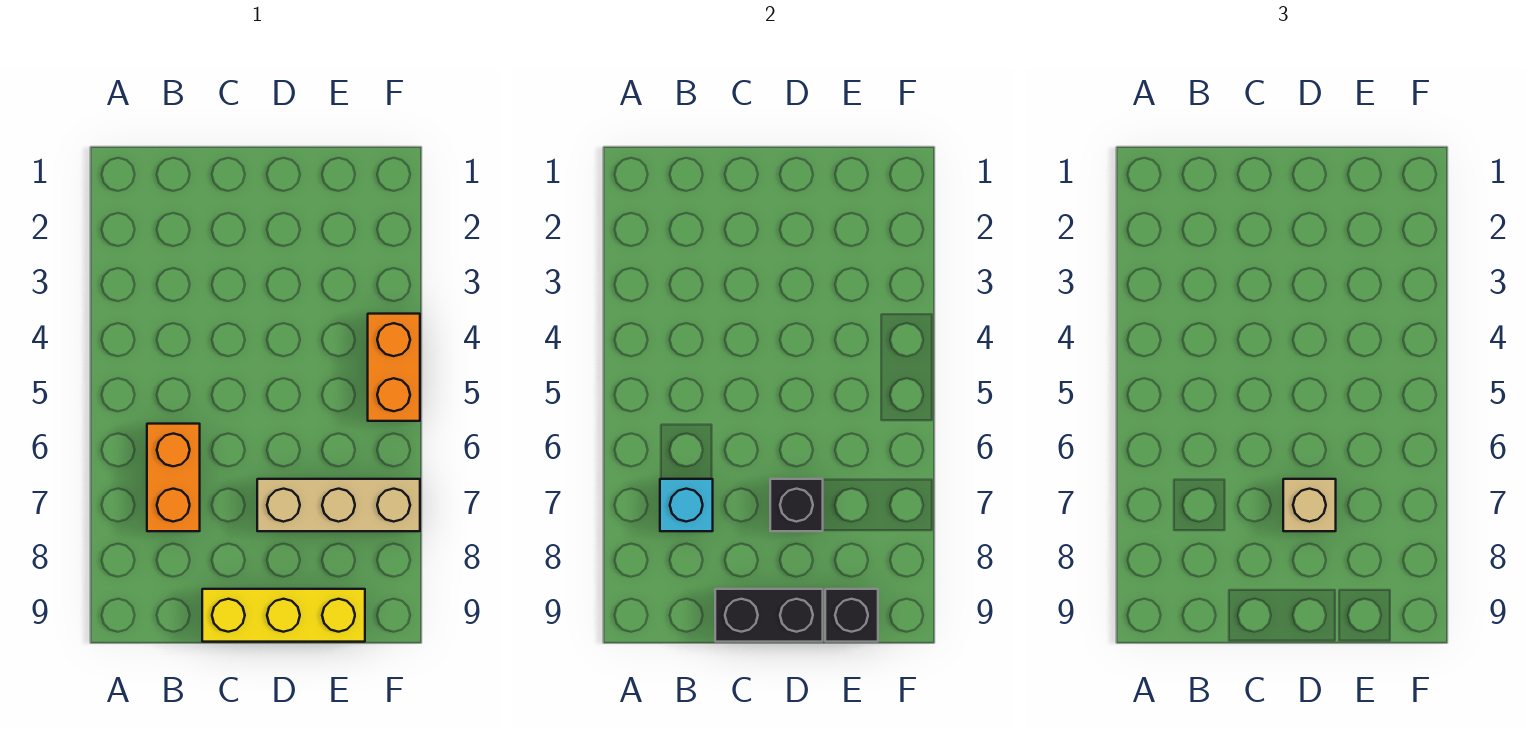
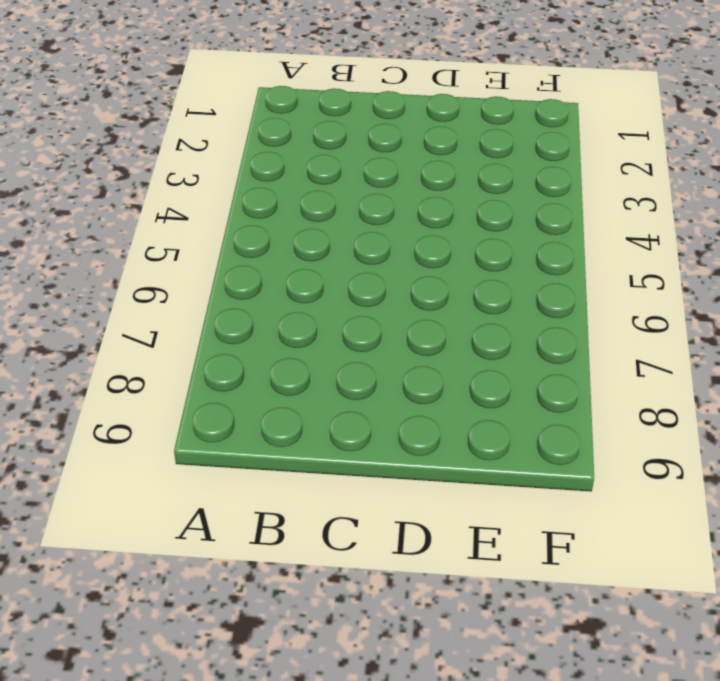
none -> orange 1x2 brick [147,424,200,531]
none -> yellow 1x3 brick [202,589,365,642]

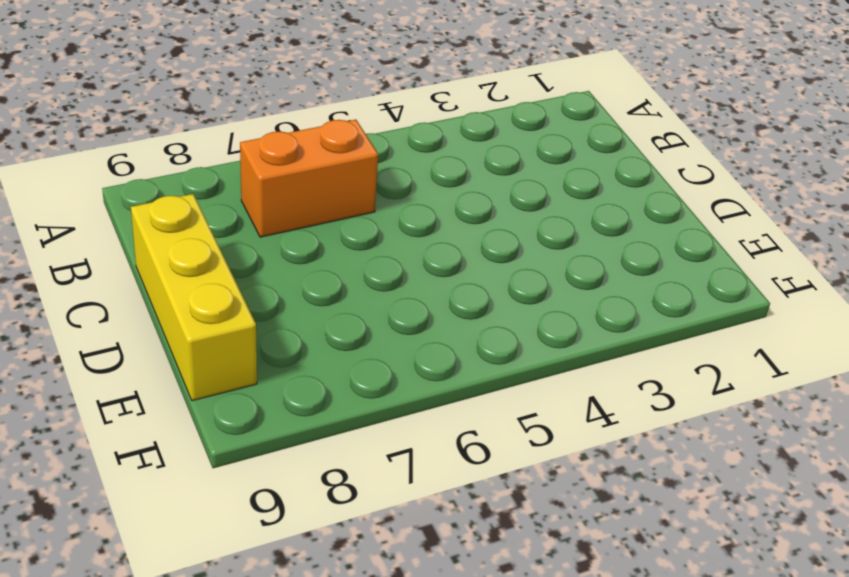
none -> tan 1x3 brick [257,479,420,531]
none -> orange 1x2 brick [368,314,420,421]

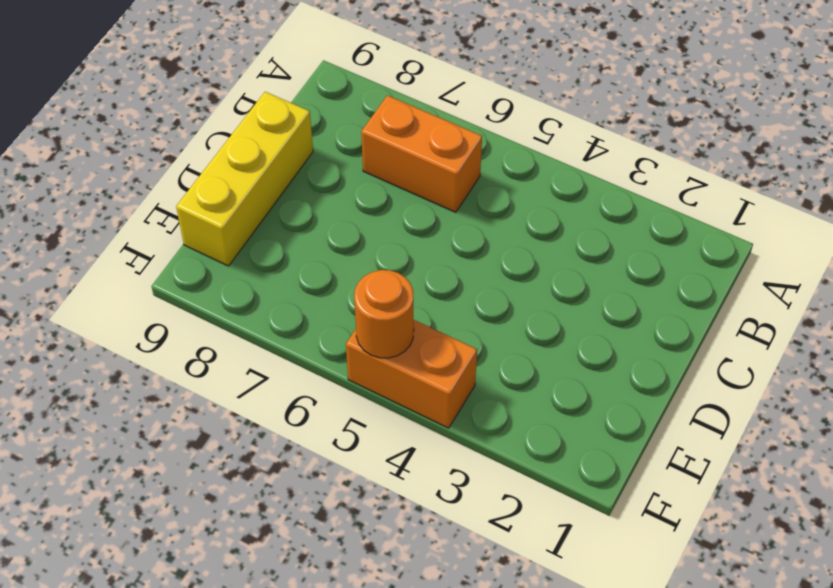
orange 1x1 round brick [354,270,414,358] -> none
none -> tan 1x3 brick [257,479,420,531]
none -> cyan 1x1 brick [660,479,713,531]

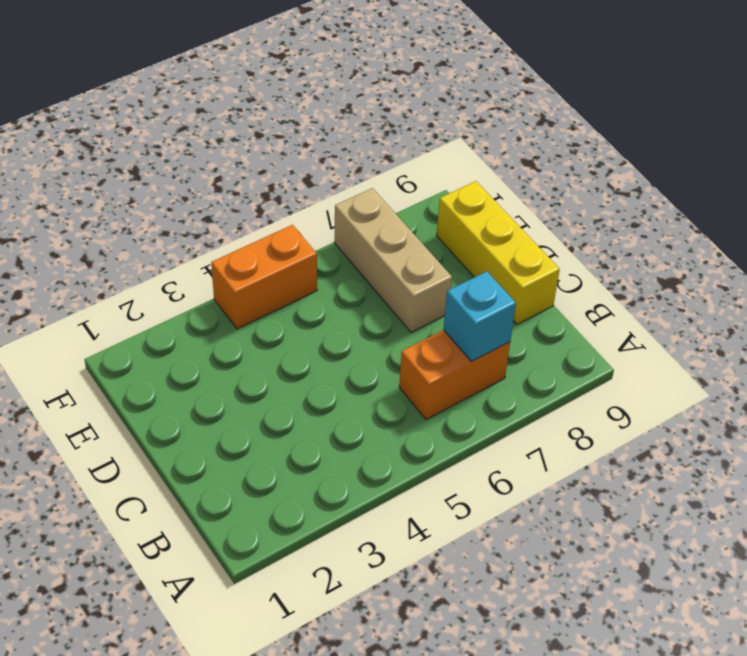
none -> black 1x2 brick [715,589,823,642]
none -> black 1x1 brick [770,479,823,531]

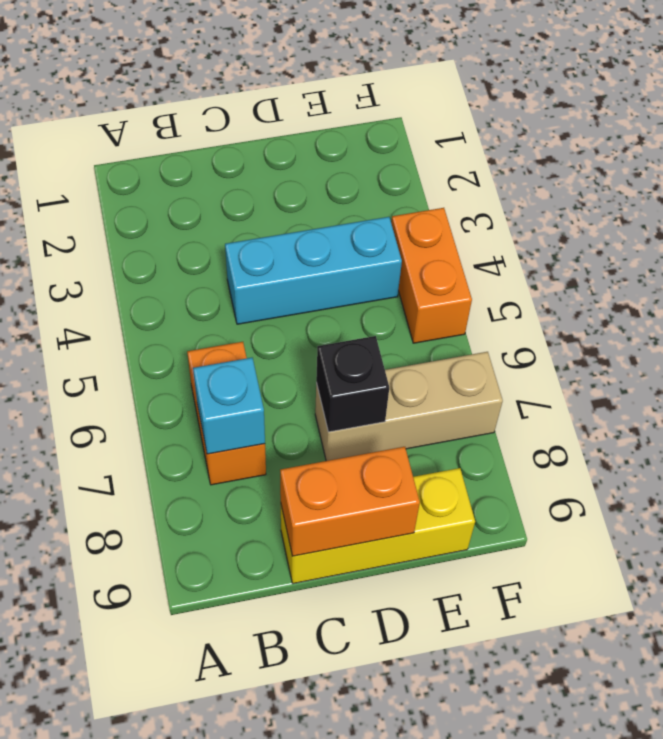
cyan 1x3 brick [225,217,402,324] -> none
orange 1x2 brick [280,447,420,556] -> black 1x2 brick [715,589,823,642]
none -> black 1x1 brick [825,589,878,642]
none -> tan 1x1 brick [1283,479,1336,531]

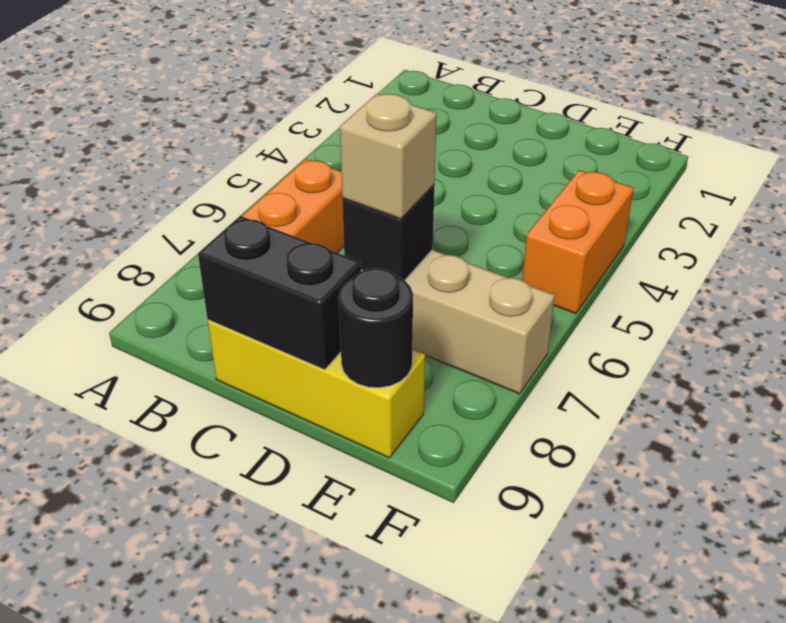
black 1x1 round brick [339,268,413,388] -> black 1x1 brick [825,589,878,642]
none -> cyan 1x1 brick [660,479,713,531]

